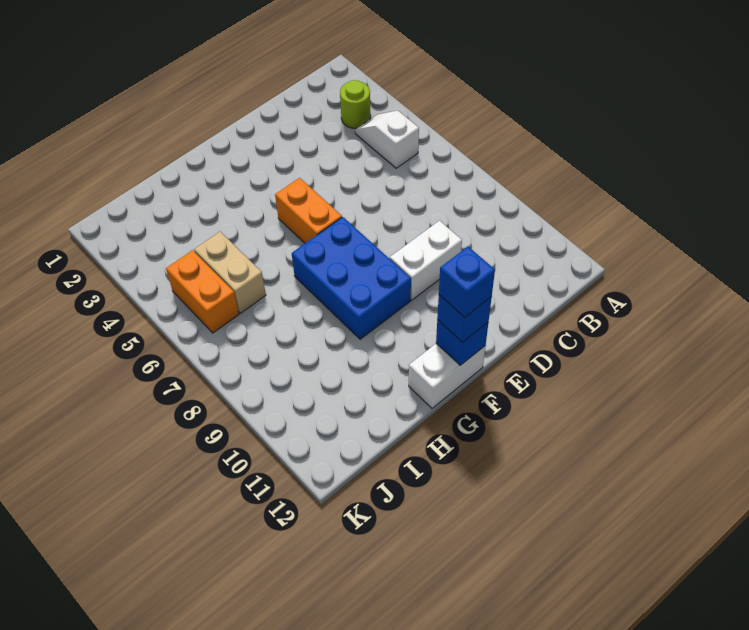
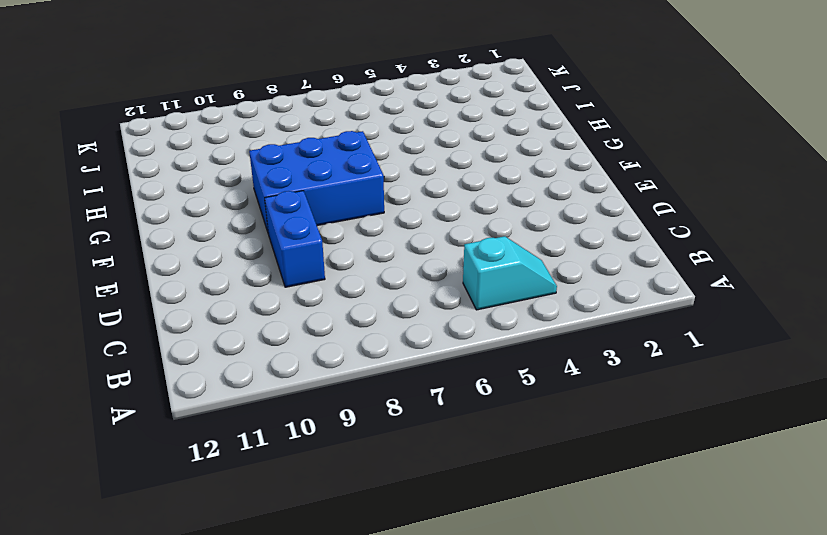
cyan 1x2 slope [463,236,557,310] -> white 1x2 slope [355,110,419,168]
blue 1x2 brick [265,191,325,287] -> white 1x2 brick [390,221,462,300]
none -> lime 1x1 round brick [340,80,371,128]
none -> orange 1x2 brick [275,178,342,243]

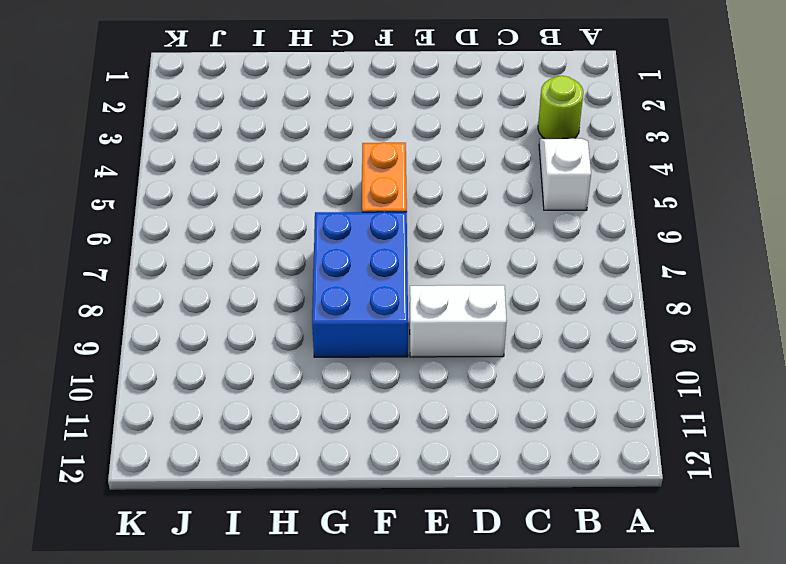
none -> white 1x2 brick [409,344,485,408]
none -> tan 1x2 brick [194,232,266,313]

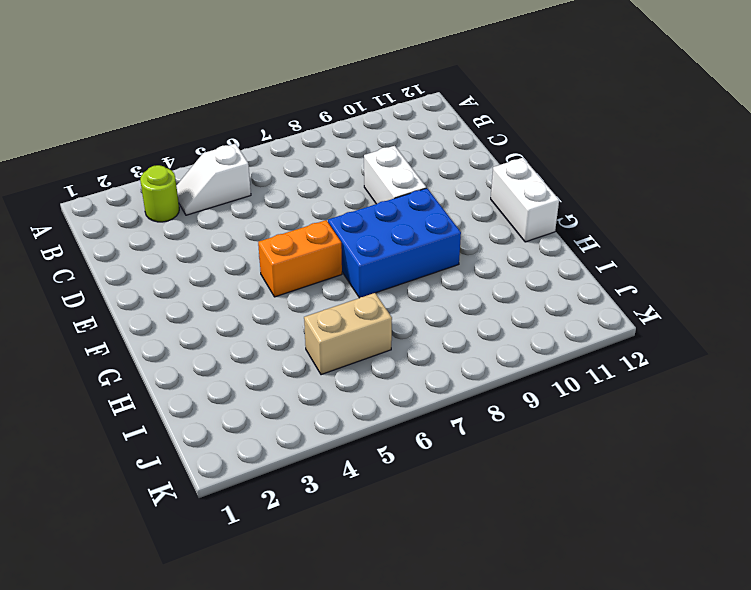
none -> orange 1x2 brick [166,250,239,333]
none -> blue 1x1 brick [436,320,488,365]

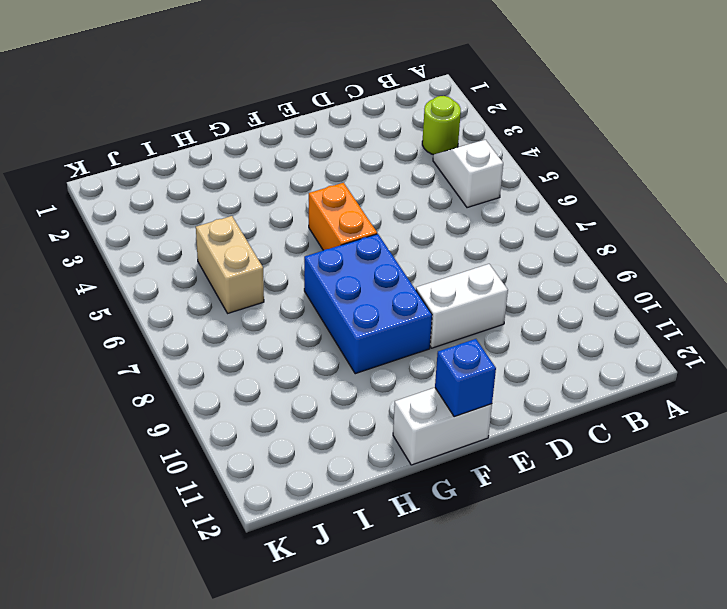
none -> orange 1x2 brick [166,250,239,333]
none -> blue 1x1 brick [437,295,492,342]

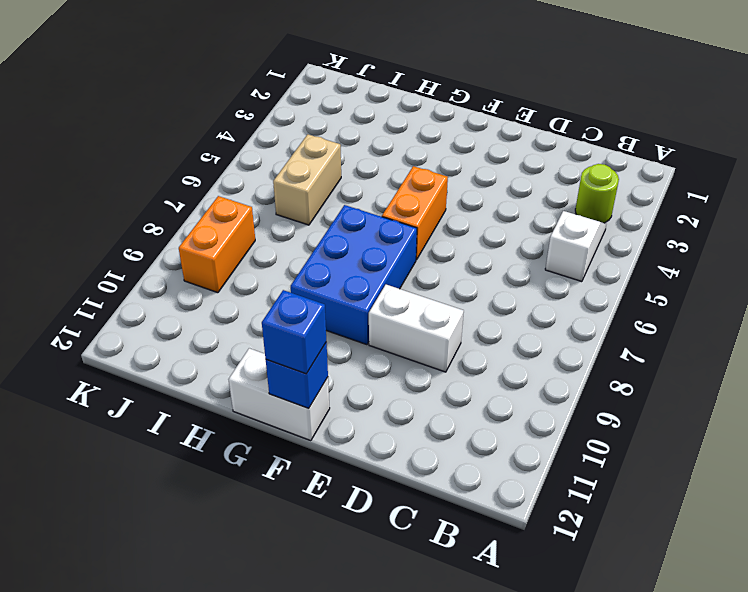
orange 1x2 brick [179,196,255,293] -> orange 1x2 brick moved to [166,250,239,333]
none -> blue 1x1 brick [439,247,495,317]

